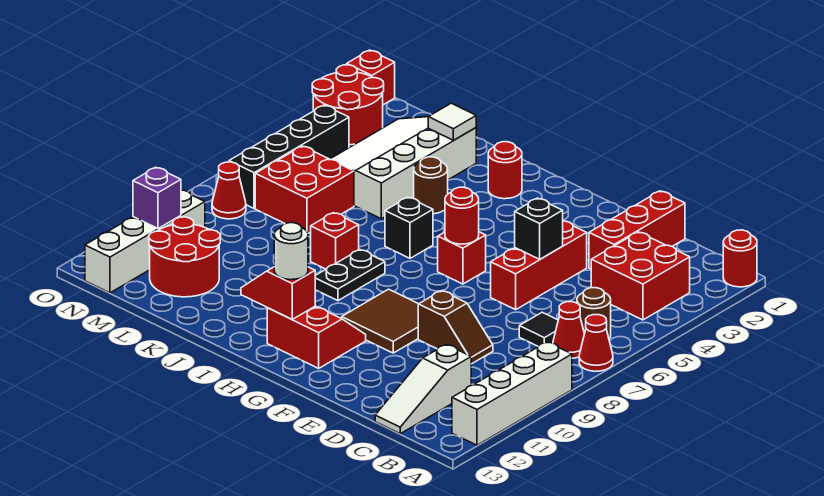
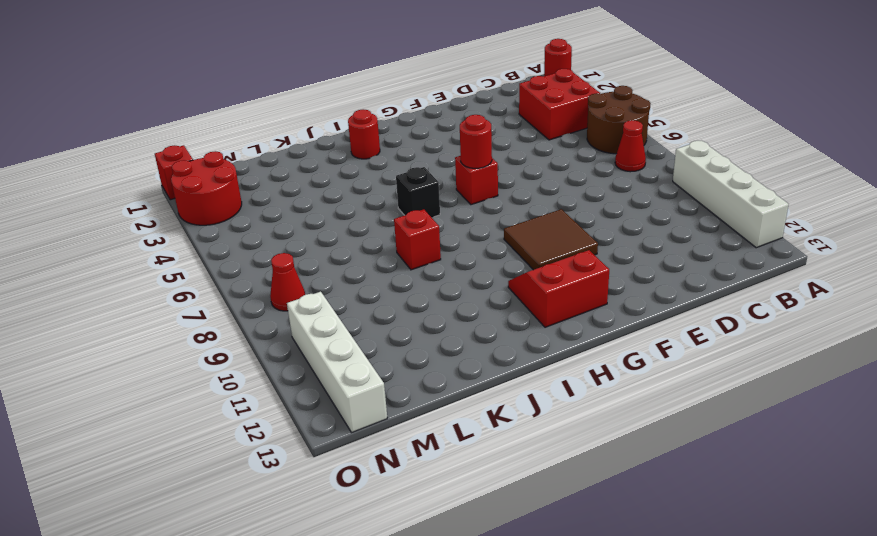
brown 2x2 round brick [587,86,651,154] -> brown 1x1 round brick [577,288,611,339]
none -> red 1x1 cone [579,315,613,371]
none -> black 1x1 tile [519,312,558,346]
none -> white 1x3 slope [375,345,471,434]
none -> red 1x3 brick [589,191,685,269]

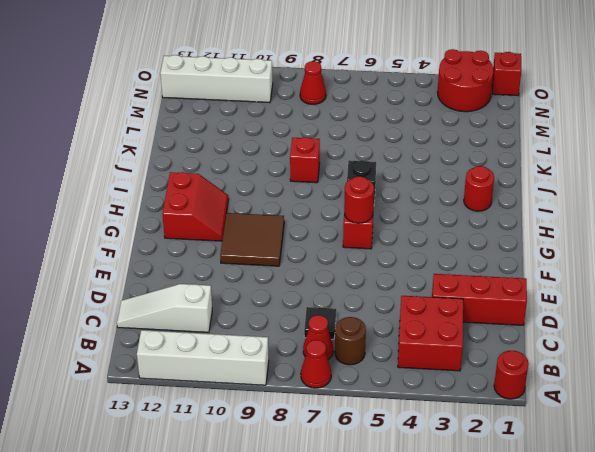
none -> brown 1x2 slope [418,291,493,364]
none -> red 1x3 brick [491,221,587,310]
none -> black 1x2 plate [315,250,385,301]
none -> brown 1x1 round brick [414,157,448,214]

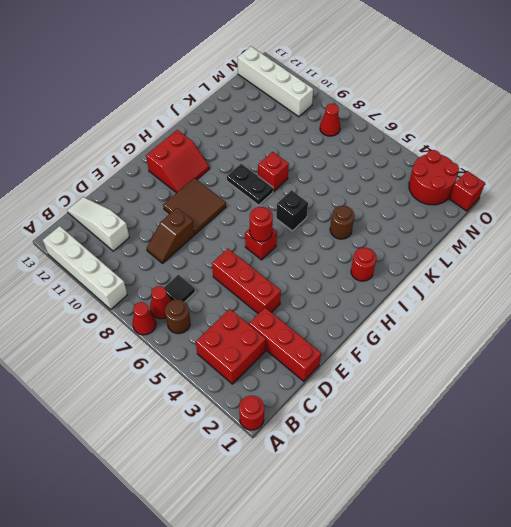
none -> white 3x4 slope [330,117,476,219]
none -> red 2x2 brick [255,146,354,233]
none -> red 2x2 round brick [149,217,220,297]
none -> black 1x4 brick [229,105,349,208]

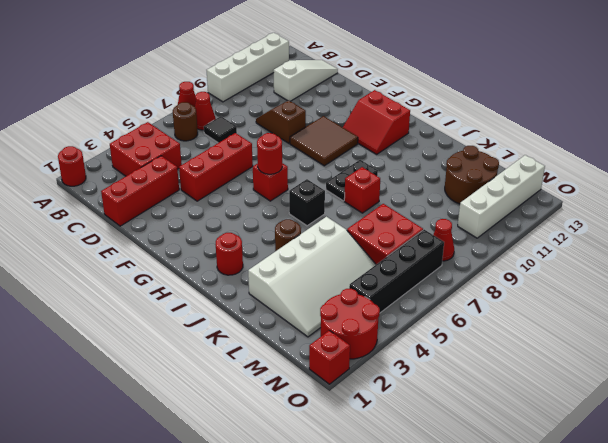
brown 2x2 round brick [445,146,499,204] -> red 2x2 round brick [149,217,220,297]
none -> black 1x1 brick [515,198,563,259]
none -> red 1x2 slope [241,267,315,319]
none -> white 1x1 tile [428,103,476,140]
none -> purple 1x1 brick [133,167,181,229]

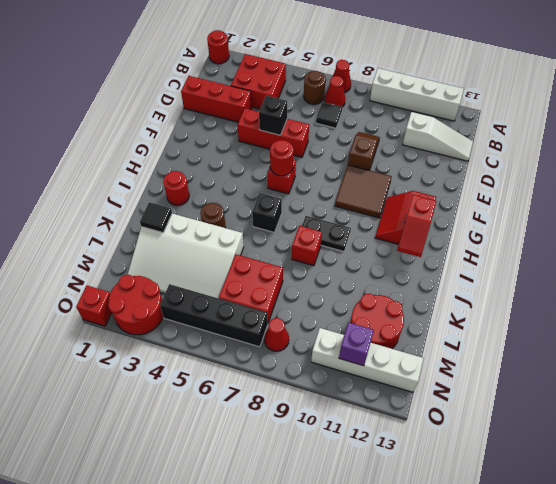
black 1x1 tile [140,202,172,232] -> white 1x1 tile [428,103,476,140]
none -> white 1x1 round brick [274,223,308,280]

